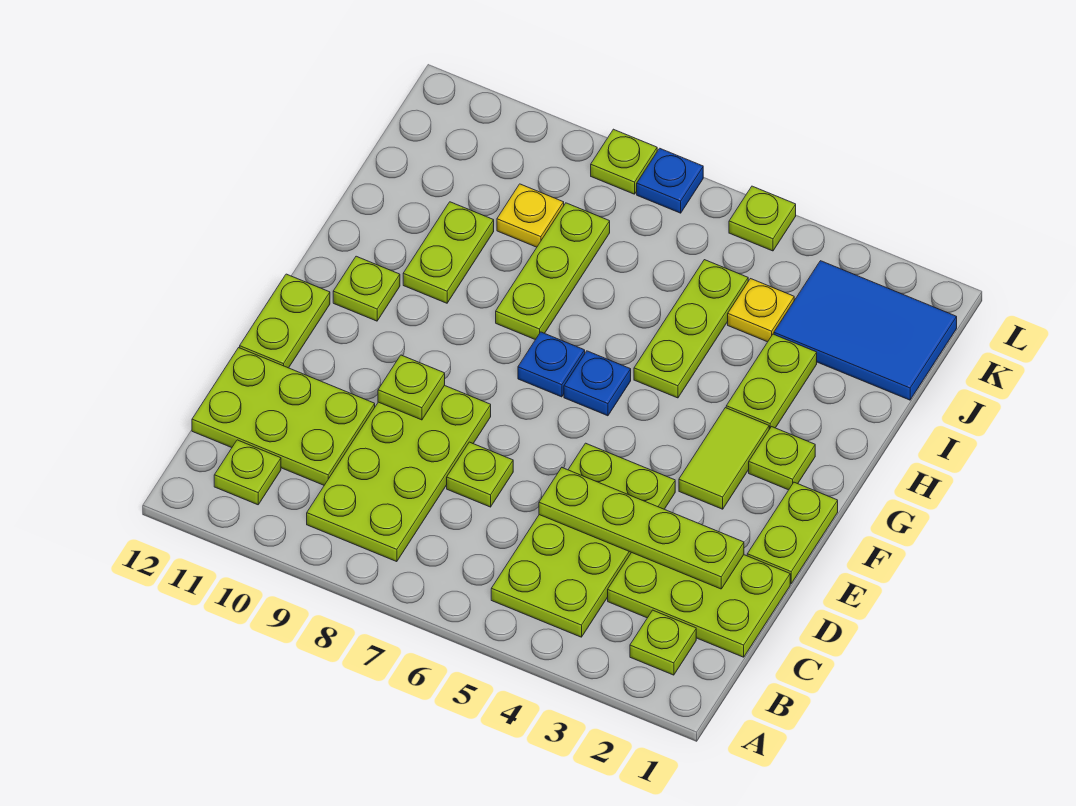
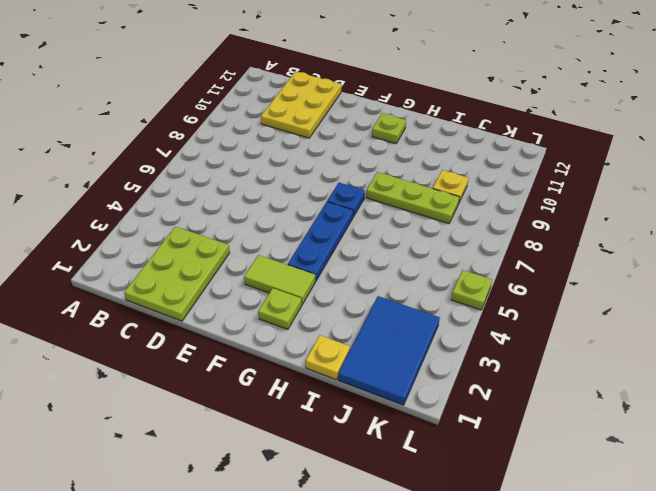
yellow 2x3 plate [261,72,342,138] -> lime 2x3 plate [192,348,375,485]
blue 1x3 plate [288,202,353,281] -> blue 1x1 plate [564,351,631,416]
yellow 1x1 plate [306,335,350,380] -> yellow 1x1 plate moved to [728,279,794,342]
none -> lime 1x1 plate [630,610,696,675]
none -> lime 2x4 plate [491,443,675,637]
none -> lime 2x4 plate [307,386,491,562]

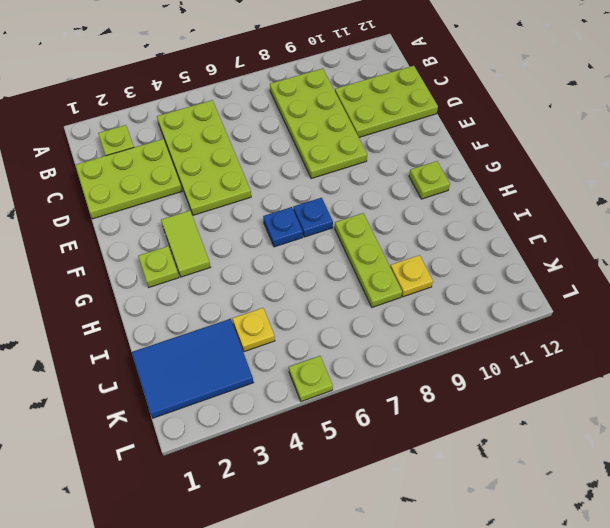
none -> lime 1x1 plate [214,440,281,505]
none -> lime 1x1 plate [447,442,513,507]
none -> lime 1x2 plate [747,482,838,584]

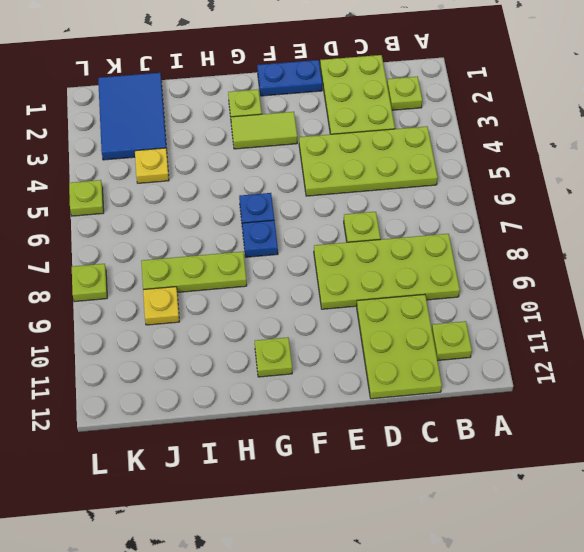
blue 1x2 plate [257,60,322,96] -> lime 1x2 plate [747,482,838,584]
none -> lime 1x2 plate [240,274,330,368]
none -> lime 1x2 plate [726,334,817,429]
none -> lime 1x3 plate [634,260,748,398]

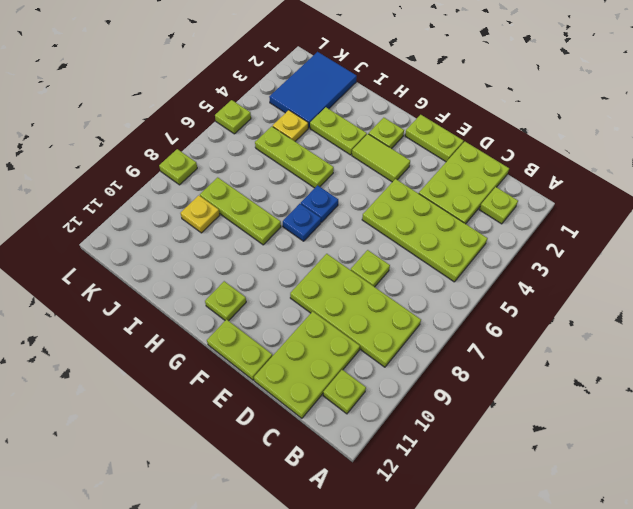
none -> lime 1x2 plate [403,202,494,303]
none -> blue 1x1 plate [637,148,703,213]
none -> lime 1x4 plate [539,468,744,589]

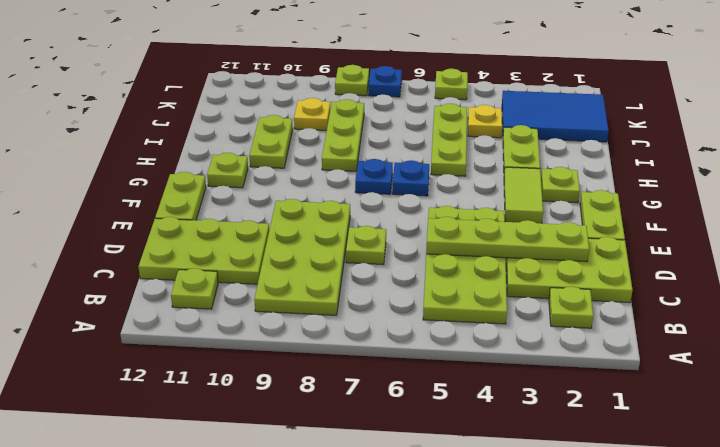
none -> lime 1x1 plate [378,355,445,420]

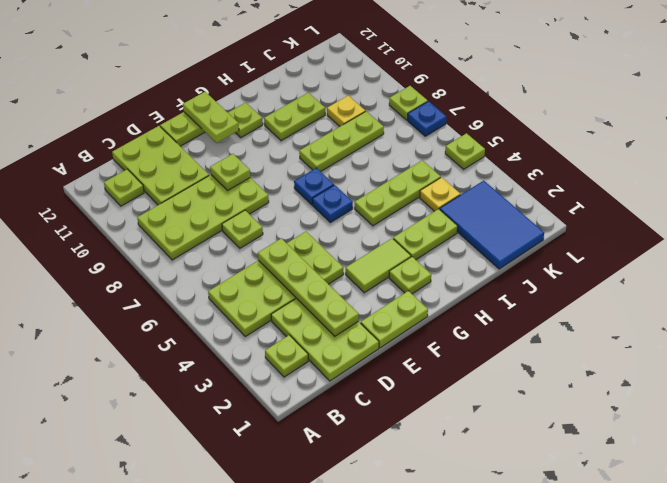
lime 1x2 plate [183,92,239,143] -> none

